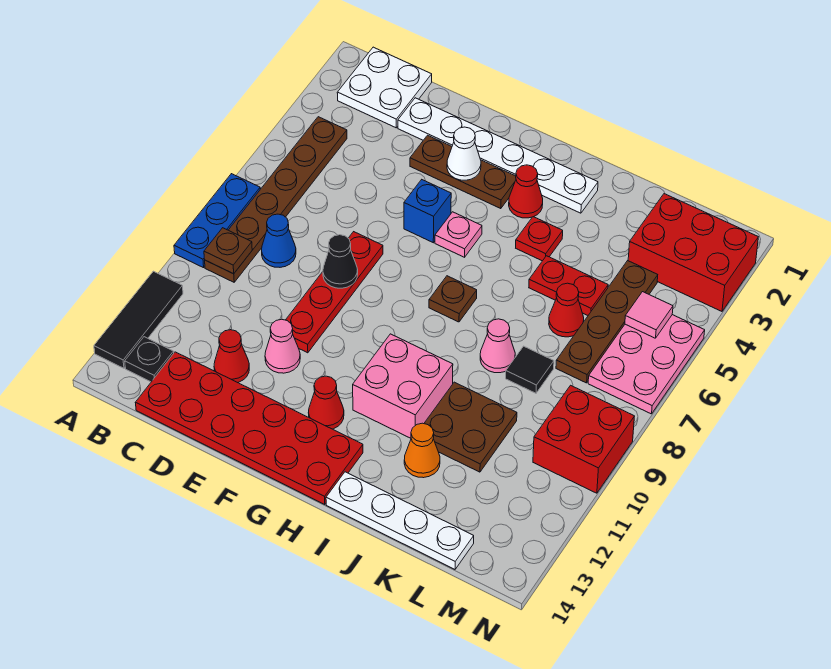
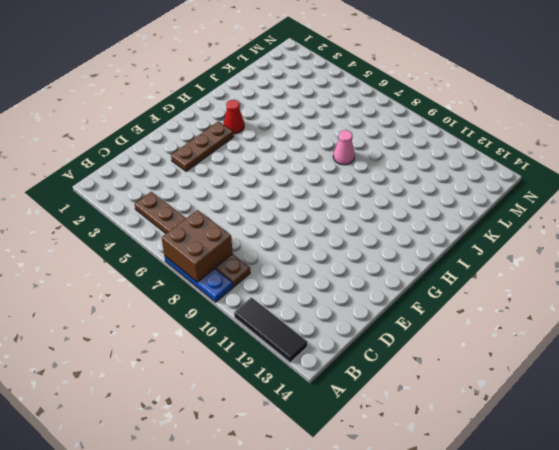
brown 2x2 brick [162,210,233,282] -> none
none -> white 2x2 plate [337,47,432,128]
none -> black 1x1 plate [125,337,174,382]
none -> blue 1x1 cone [262,214,296,267]
none -> red 2x6 plate [135,352,363,504]

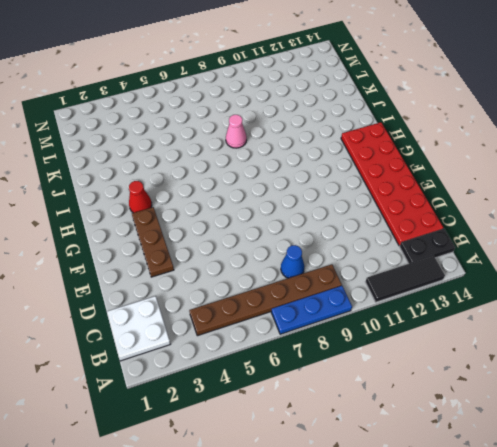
black 1x2 plate [400,229,455,264] -> black 1x1 plate [125,337,174,382]
none -> white 1x6 plate [398,98,598,213]
none -> red 1x1 cone [214,330,249,383]
none -> red 1x4 plate [286,232,383,353]
none -> pink 1x1 cone [265,319,300,373]

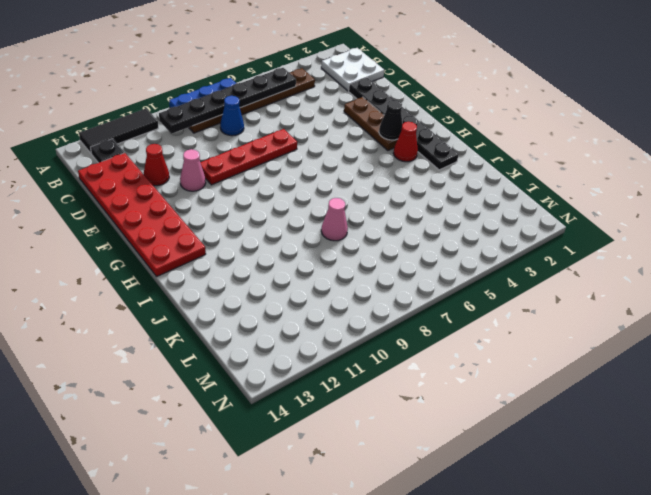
black 1x6 plate [159,68,296,134] -> brown 1x1 plate [204,228,252,274]
black 1x6 plate [349,78,459,170] -> white 1x6 plate [398,98,598,213]
black 1x1 cone [379,100,403,140] -> black 1x1 cone moved to [323,235,358,288]
none -> blue 1x1 brick [404,180,451,243]
none -> pink 1x1 plate [435,212,482,257]
none -> red 1x1 cone [308,376,344,429]
none -> brown 1x1 plate [429,276,477,322]

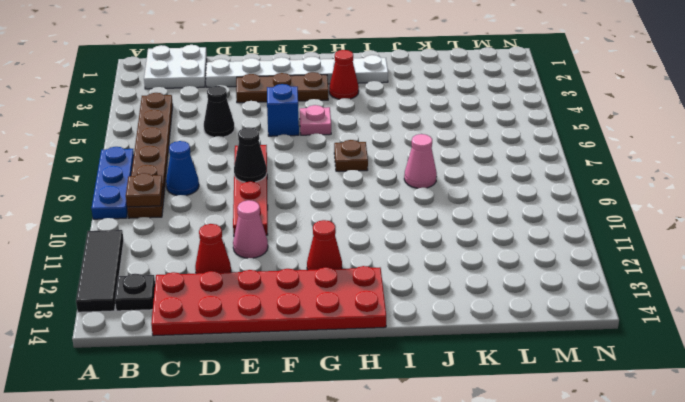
black 1x1 cone [204,86,235,137] -> none
none -> pink 2x2 brick [353,334,453,438]
none -> red 1x1 plate [516,217,563,261]
none -> white 1x4 plate [326,472,474,569]
none -> red 1x2 plate [529,256,608,315]

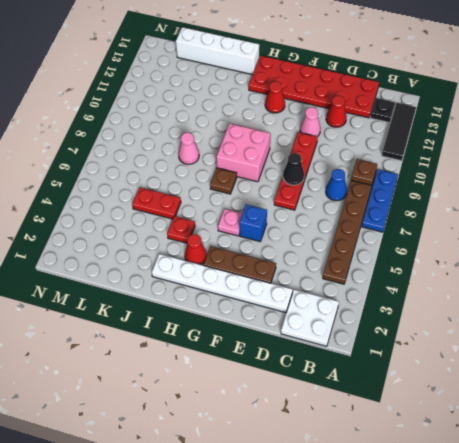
pink 2x2 brick [216,124,270,182] -> pink 2x2 brick moved to [353,334,453,438]
white 1x4 brick [176,27,259,75] -> white 1x4 plate [326,472,474,569]
none -> brown 2x2 plate [424,382,517,472]
none -> orange 1x1 cone [404,423,440,478]
none -> red 1x1 cone [549,283,584,337]
none -> black 1x1 tile [506,346,554,393]

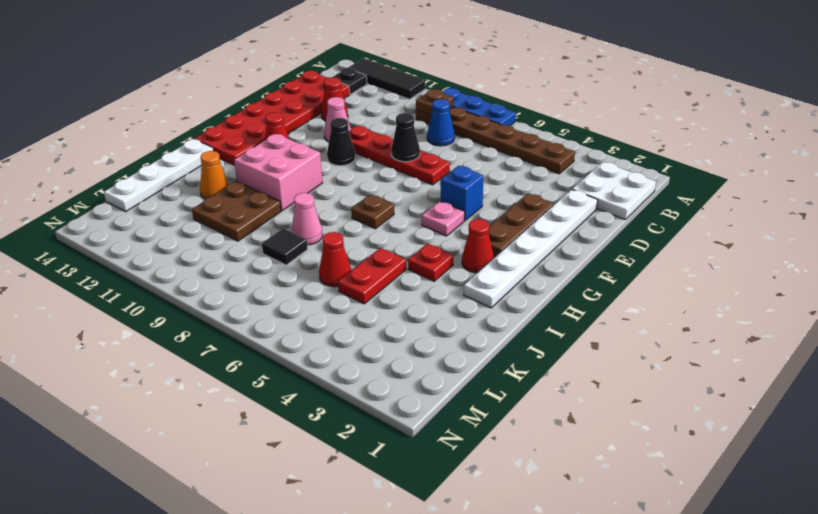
black 1x1 cone [327,118,355,166] -> none
none -> red 2x3 brick [628,194,758,311]
none -> brown 1x4 plate [556,261,658,383]
none -> pink 2x3 plate [588,315,705,414]
none -> red 2x2 brick [533,385,635,493]

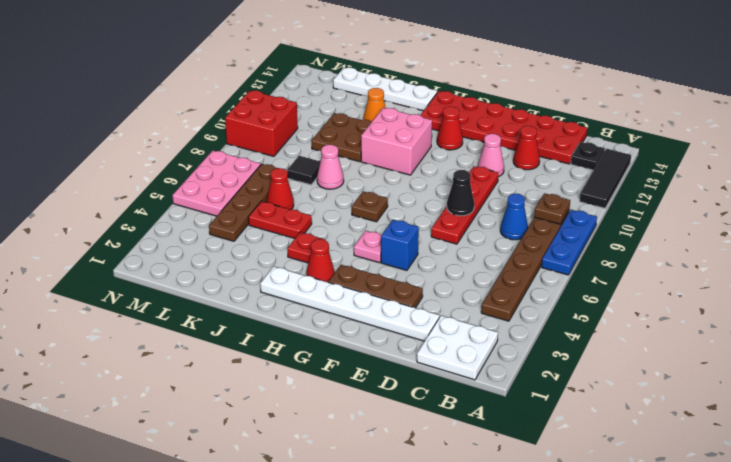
none -> red 2x3 brick [628,194,758,311]
none -> white 1x1 cone [447,127,481,180]
none -> pink 1x1 tile [625,292,673,338]

